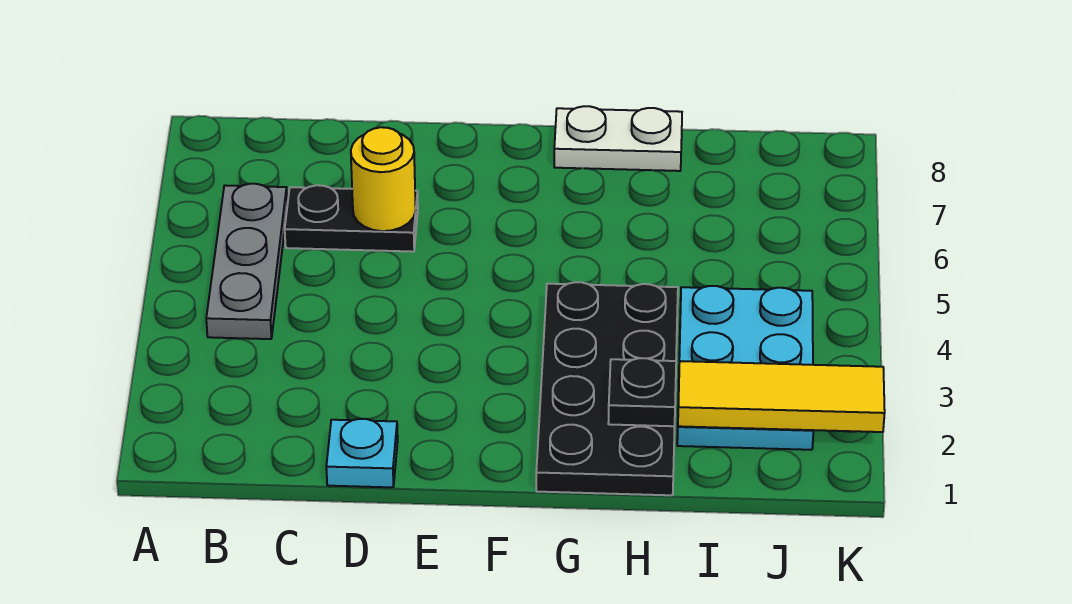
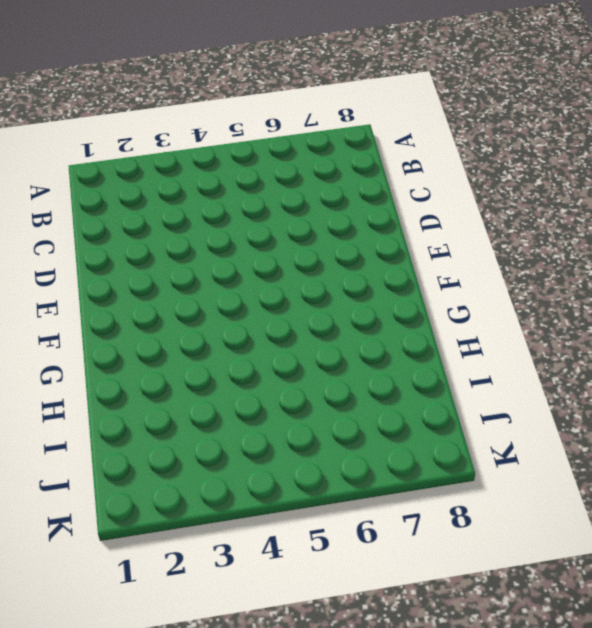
none -> grey 1x3 plate [206,184,287,339]
none -> black 1x2 plate [285,185,418,252]

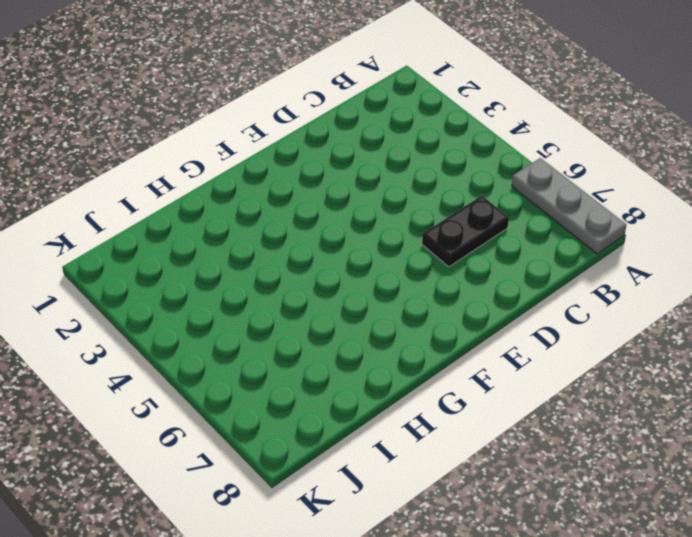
grey 1x3 plate [512,158,626,254] -> grey 1x3 plate moved to [206,184,287,339]
none -> cyan 1x1 plate [326,419,398,487]
none -> black 2x4 plate [536,282,678,495]

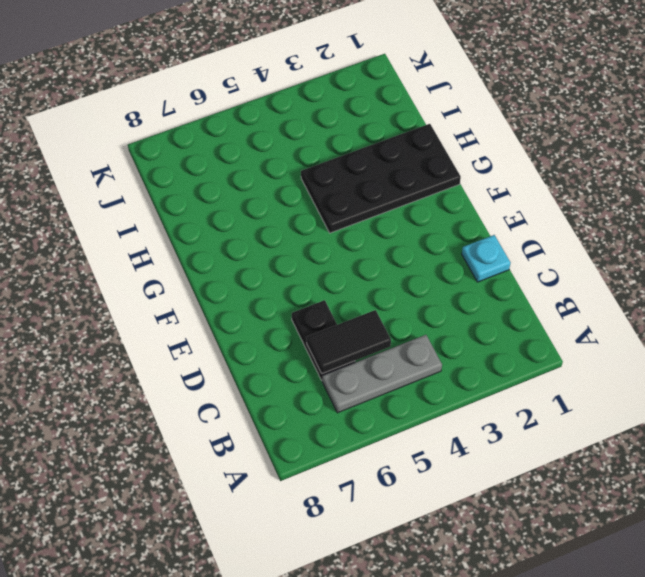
black 1x2 tile [307,310,391,374] -> none
none -> white 1x2 plate [554,106,682,171]
none -> cyan 2x3 plate [677,286,814,450]

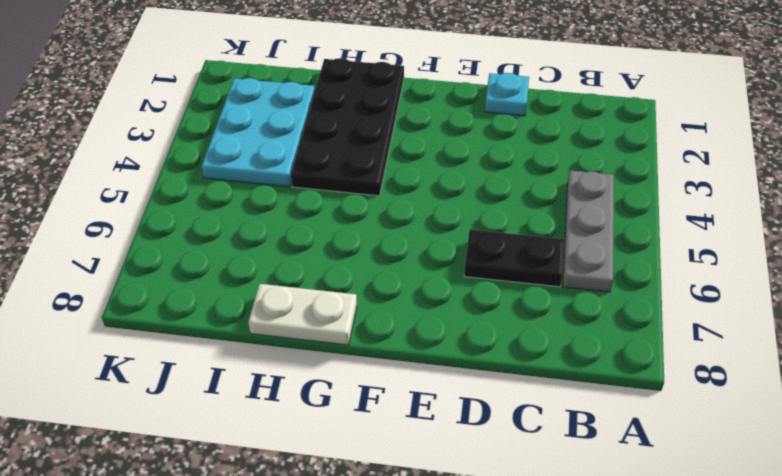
none -> yellow 1x1 round brick [351,127,416,231]
none -> black 1x1 plate [608,358,676,426]

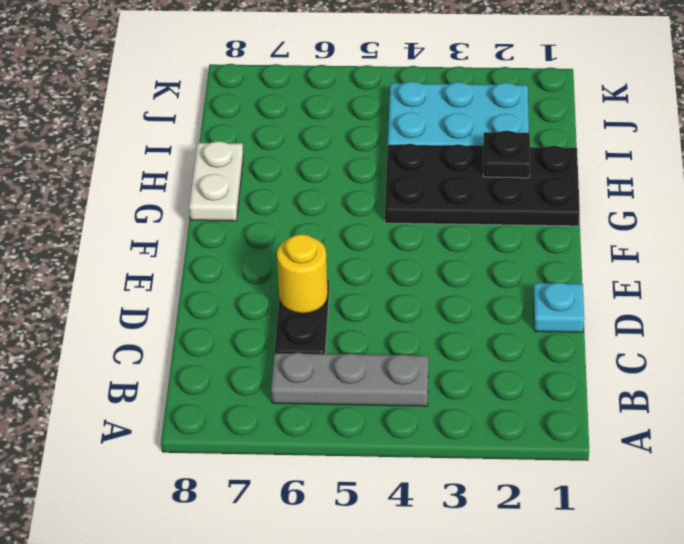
none -> yellow 1x3 tile [678,361,885,432]

